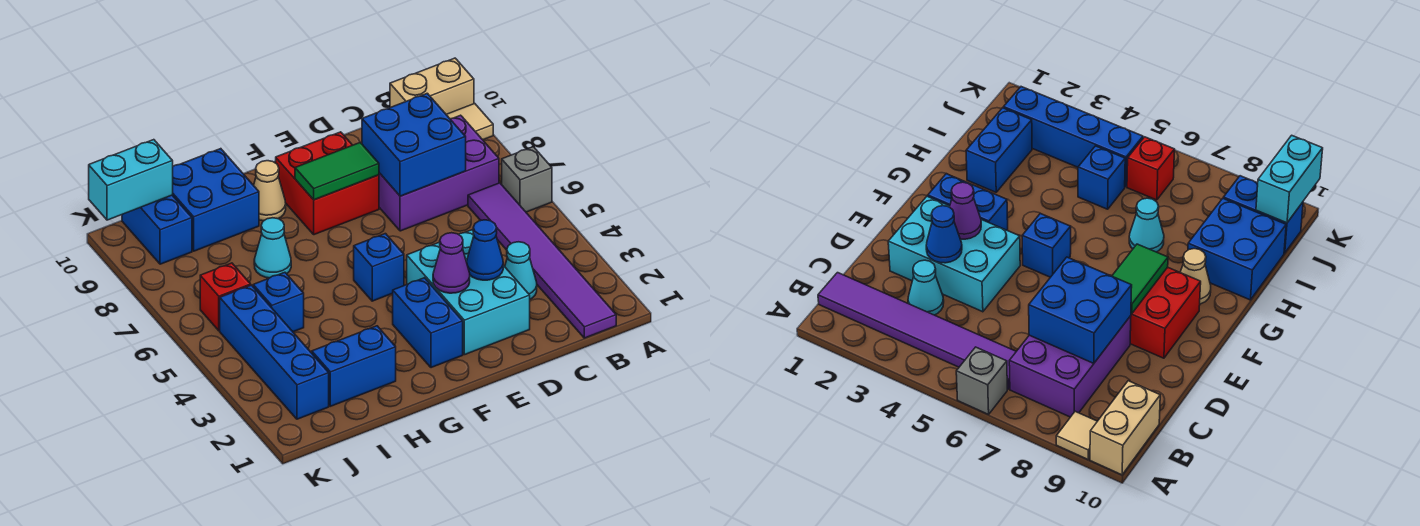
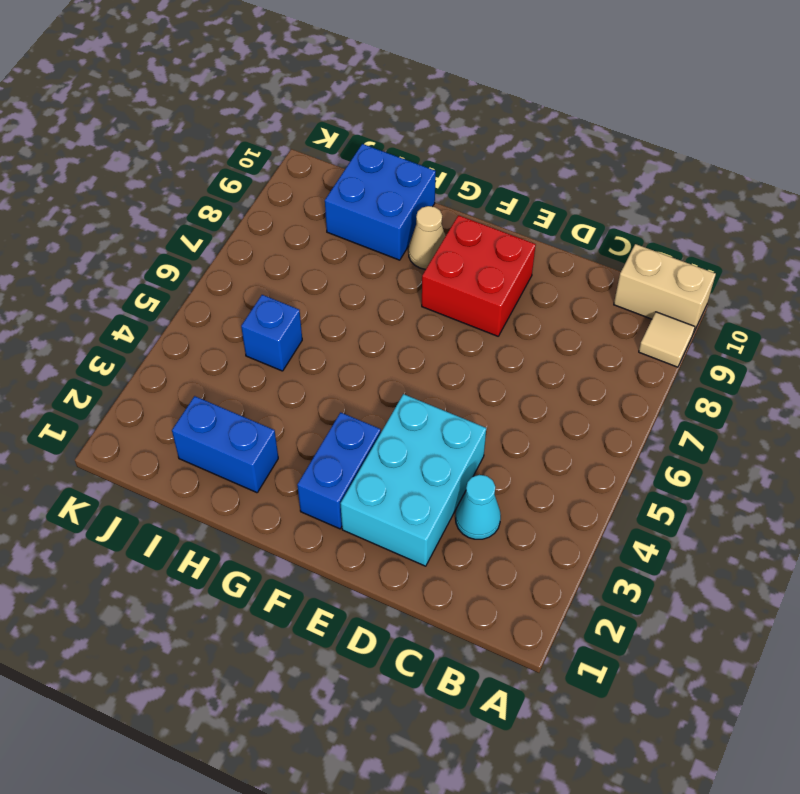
none -> grey 1x1 brick [502,147,552,212]
none -> purple 1x6 tile [468,183,616,338]
none -> purple 2x3 brick [379,115,499,231]

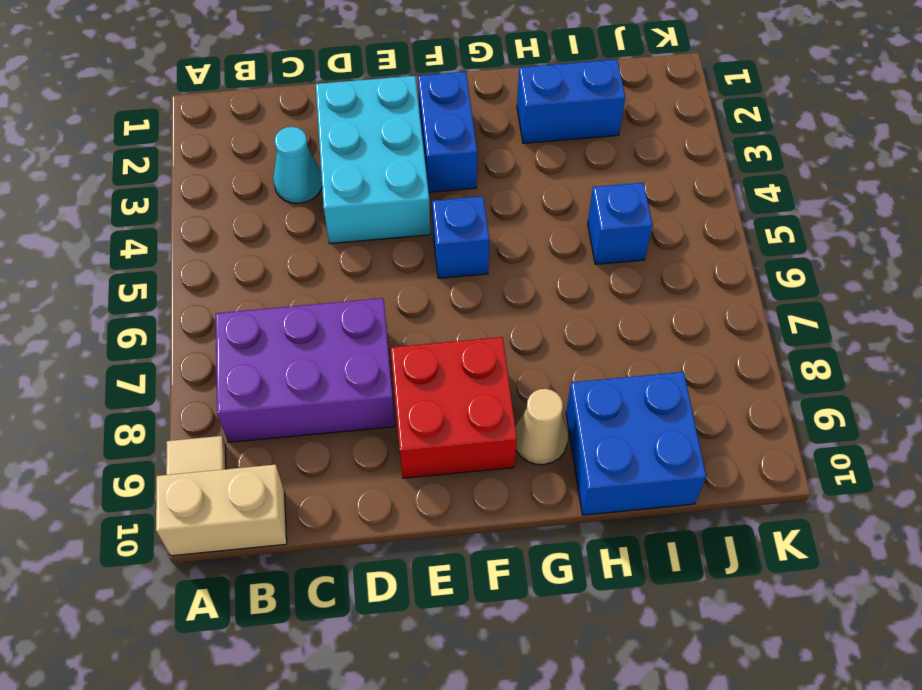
none -> grey 1x1 brick [502,147,552,212]
none -> purple 1x6 tile [468,183,616,338]
none -> cyan 1x1 cone [254,218,291,278]

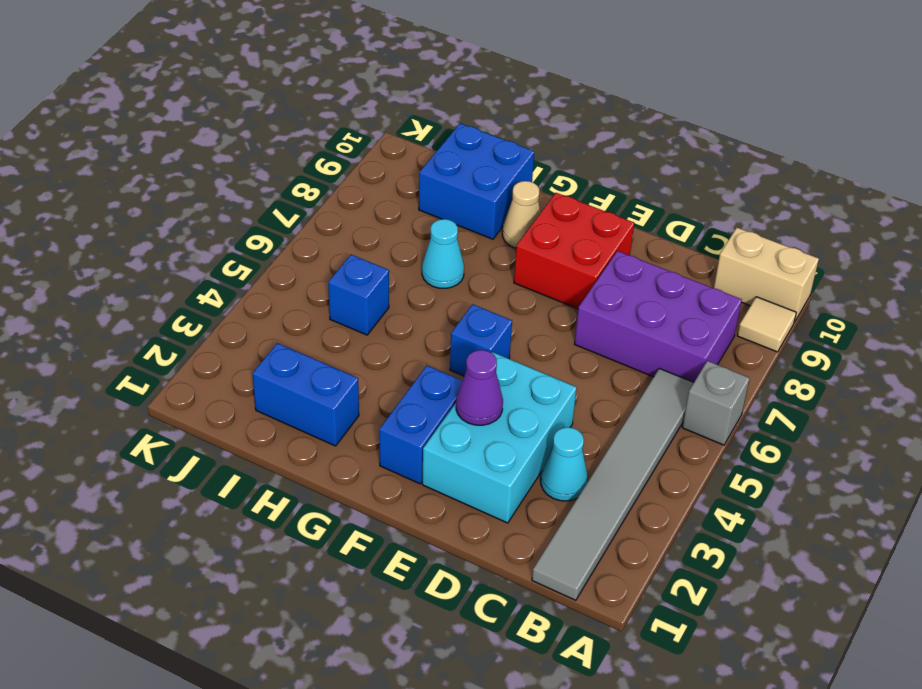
grey 1x6 tile [532,368,694,600] -> purple 1x6 tile [468,183,616,338]
none -> blue 1x4 brick [220,285,329,419]
none -> red 1x1 brick [200,263,251,331]
none -> blue 1x2 brick [122,195,192,264]

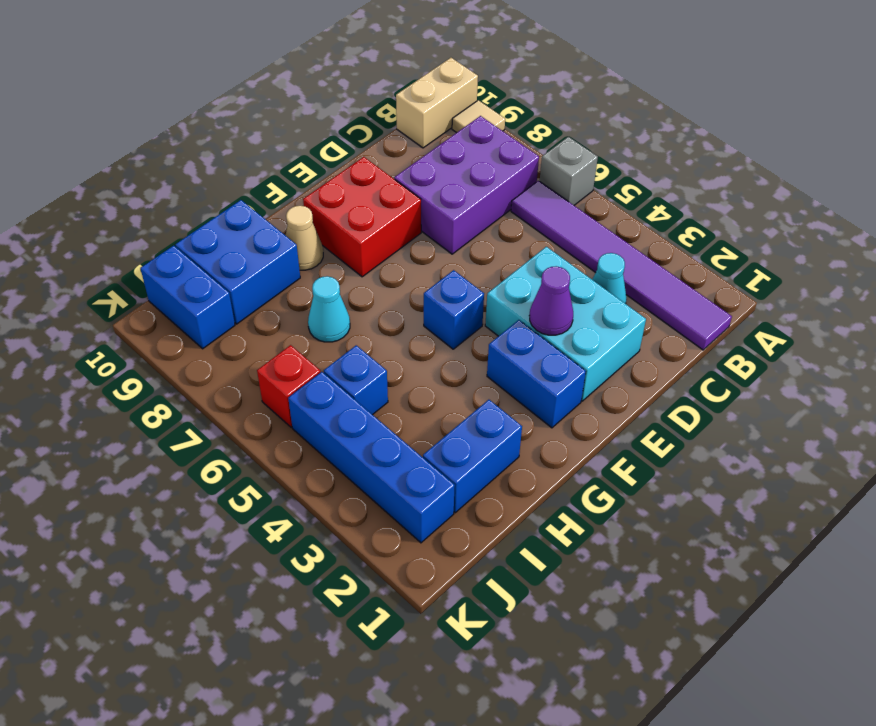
none -> blue 2x2 brick [362,93,466,196]
none -> blue 1x1 cone [467,220,503,280]
none -> green 1x2 tile [295,143,379,200]

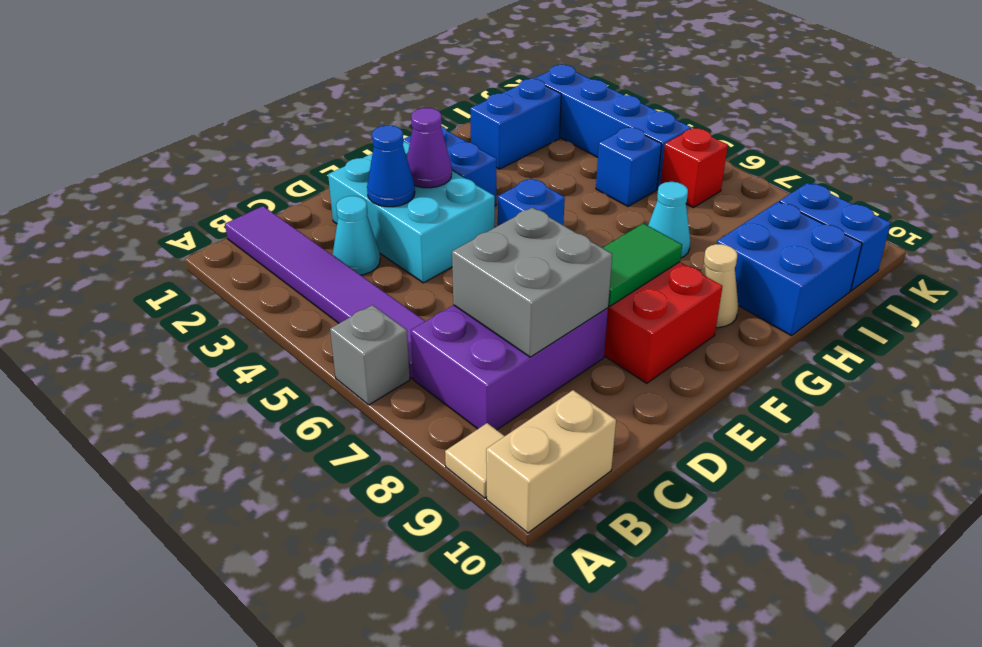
grey 2x2 brick [452,207,612,357] -> blue 2x2 brick [362,93,466,196]
none -> cyan 1x2 brick [89,140,173,220]

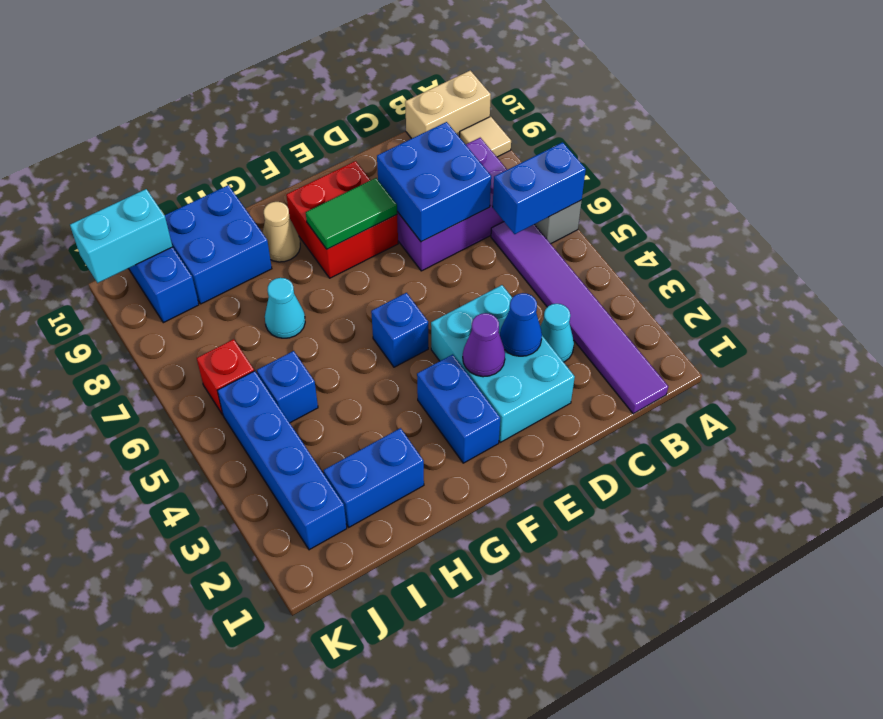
blue 1x2 brick [493,142,586,234] -> none

